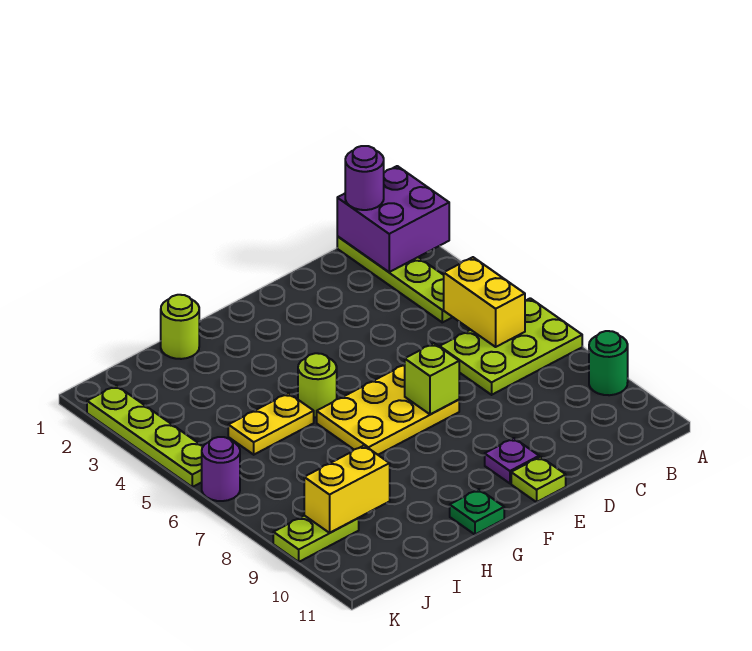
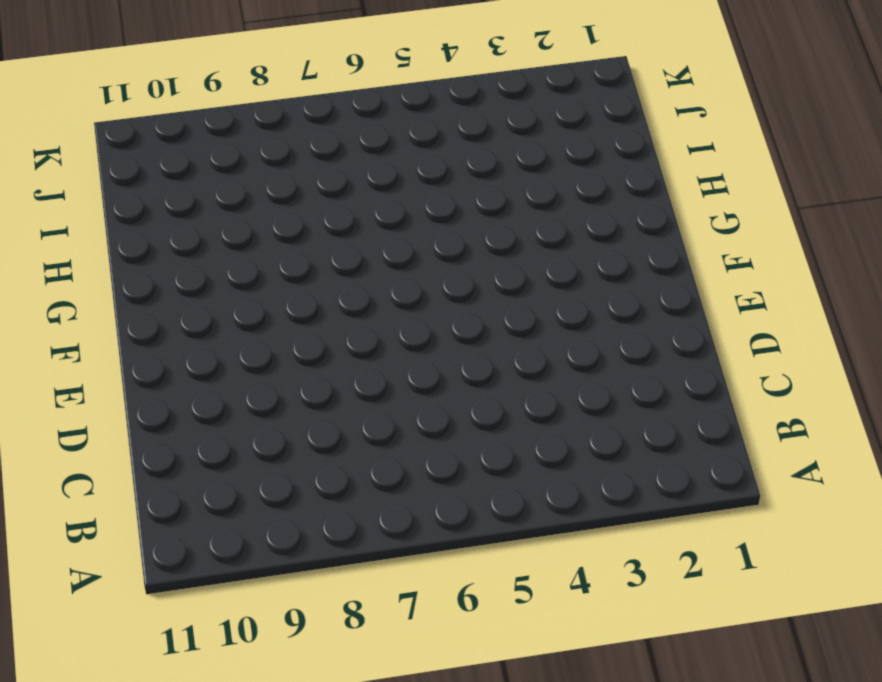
none -> lime 2x3 plate [440,298,582,395]
none -> green 1x1 round brick [589,331,628,395]
none -> lime 1x4 plate [337,236,452,322]

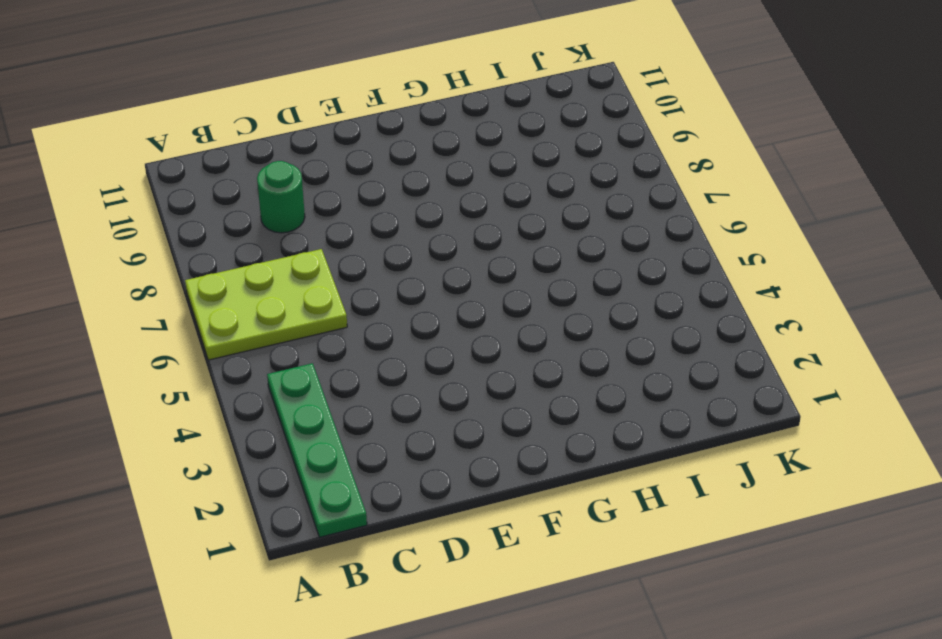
green 1x4 plate [267,363,367,537] -> lime 1x4 plate [337,236,452,322]
green 1x1 round brick [257,161,305,233] -> green 1x1 round brick moved to [589,331,628,395]
none -> yellow 2x3 plate [317,364,459,455]
none -> purple 1x1 plate [485,438,539,483]
none -> lime 1x1 plate [511,457,566,502]

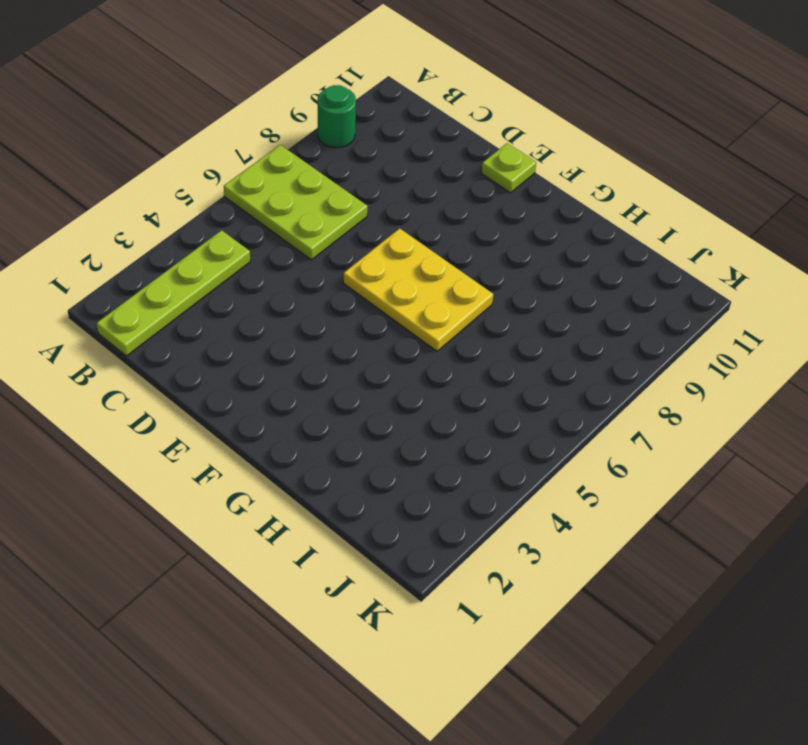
none -> purple 1x1 plate [485,438,539,483]
none -> lime 1x1 round brick [298,353,337,417]
none -> green 1x1 plate [450,489,504,535]

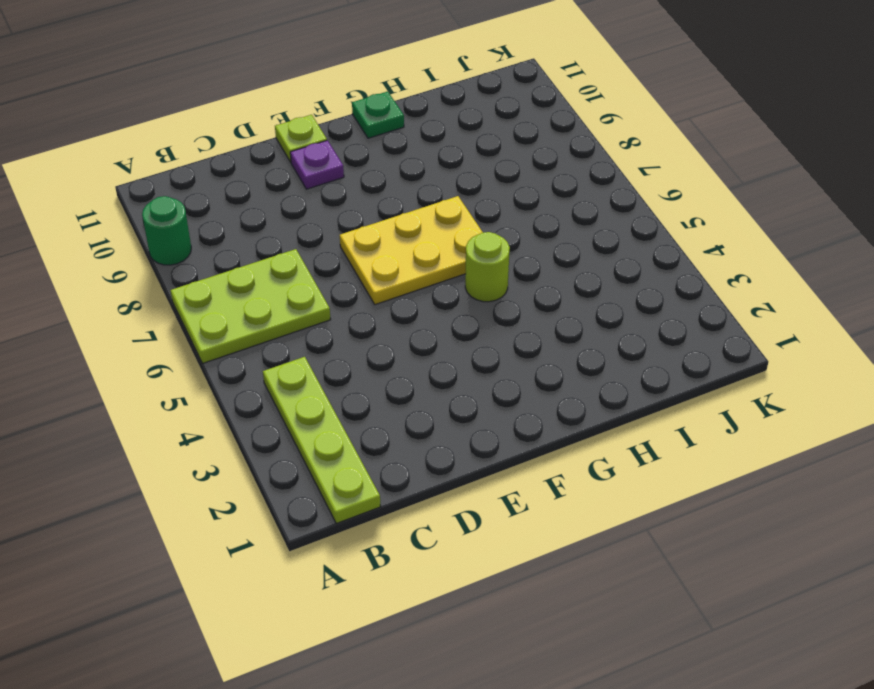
none -> lime 1x1 round brick [161,295,199,359]
none -> yellow 1x2 plate [228,393,314,455]
none -> lime 1x2 plate [273,515,359,562]

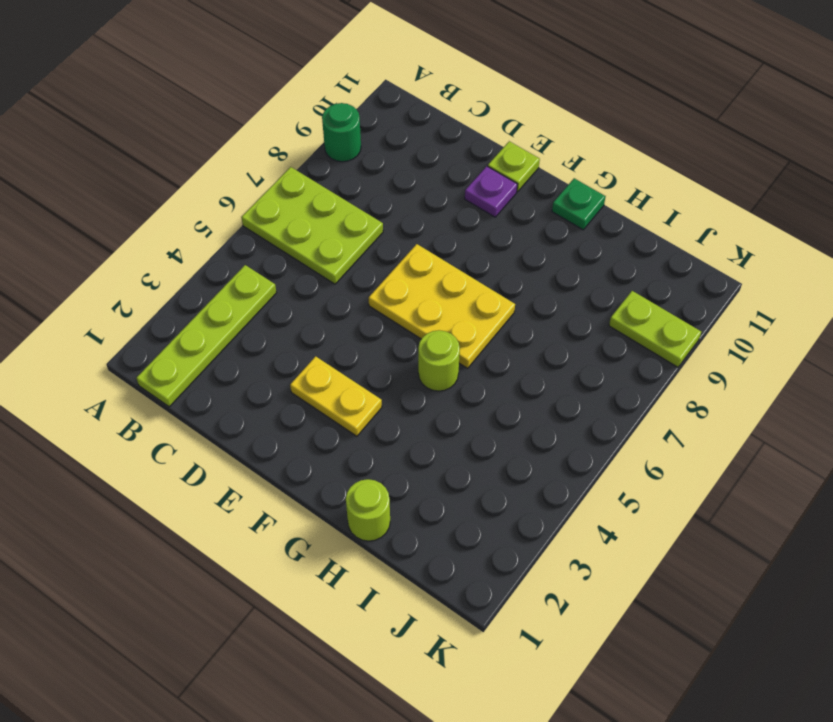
yellow 1x2 plate [290,356,382,436] -> yellow 1x2 plate moved to [228,393,314,455]
none -> lime 1x4 plate [87,385,203,487]
none -> purple 1x1 round brick [202,437,240,501]
none -> purple 2x2 brick [337,166,449,272]

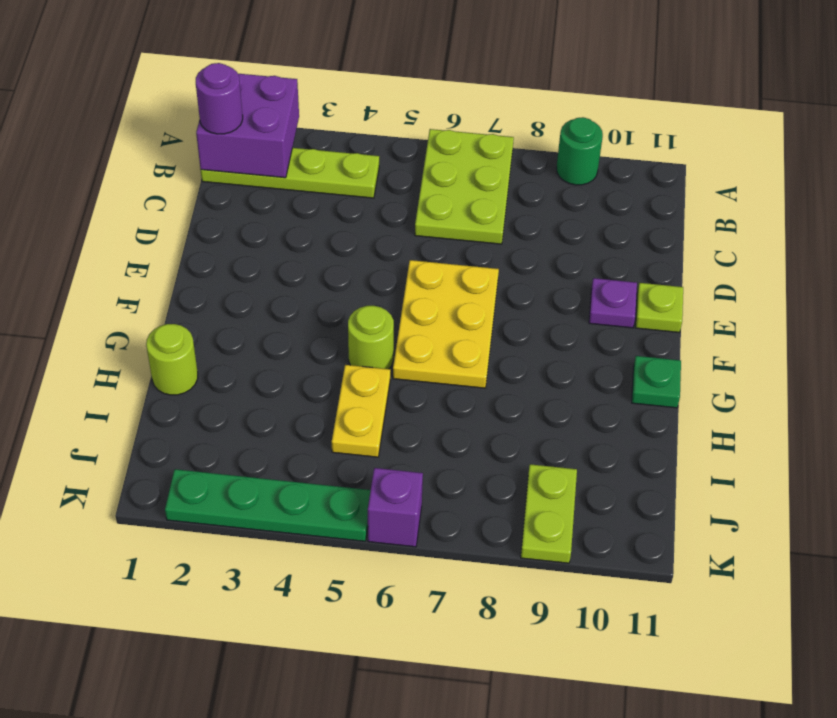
green 1x4 plate [165,469,371,541] -> lime 1x4 plate [87,385,203,487]
purple 1x1 brick [368,468,423,547] -> purple 1x1 round brick [202,437,240,501]
none -> yellow 1x2 brick [444,257,525,347]
none -> lime 1x1 brick [405,343,459,414]
none -> yellow 1x2 brick [304,445,390,533]

